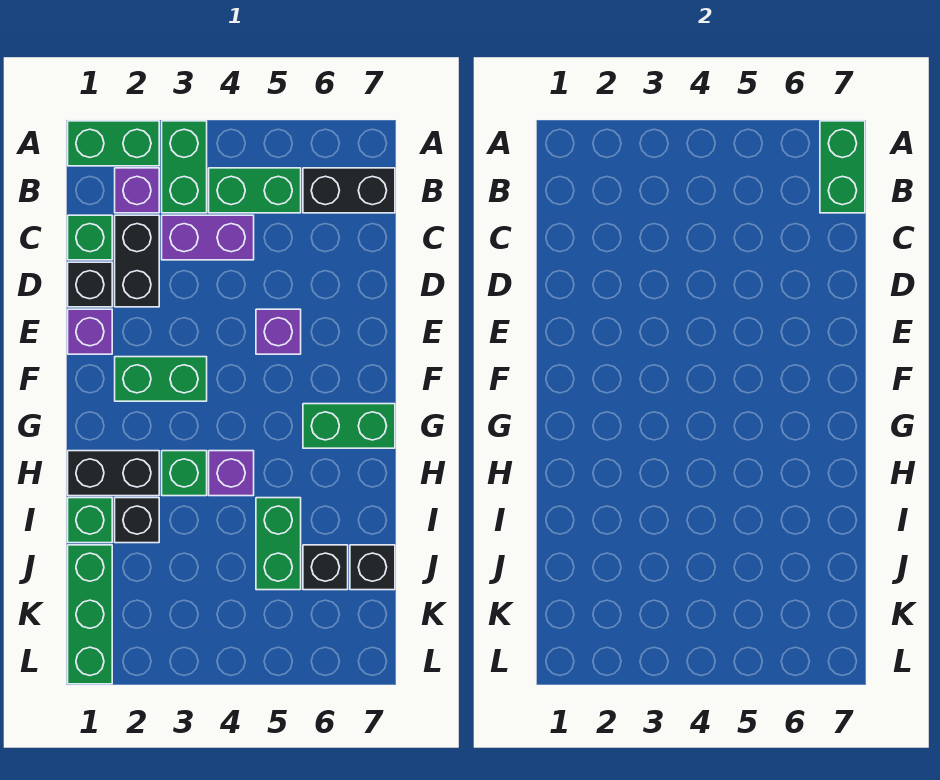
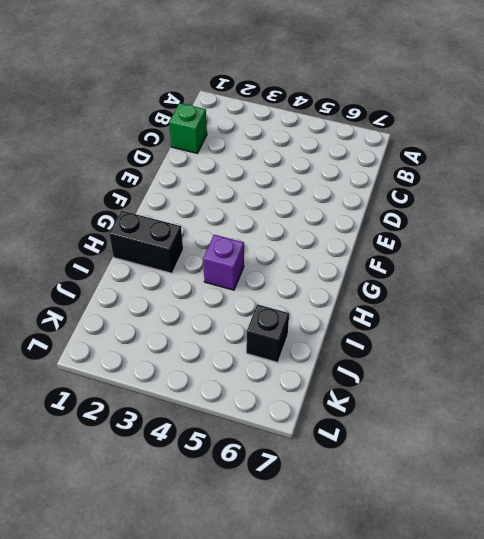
none -> green 1x2 brick [68,121,159,166]
none -> green 1x2 brick [162,121,207,213]
none -> purple 1x1 brick [115,168,159,213]

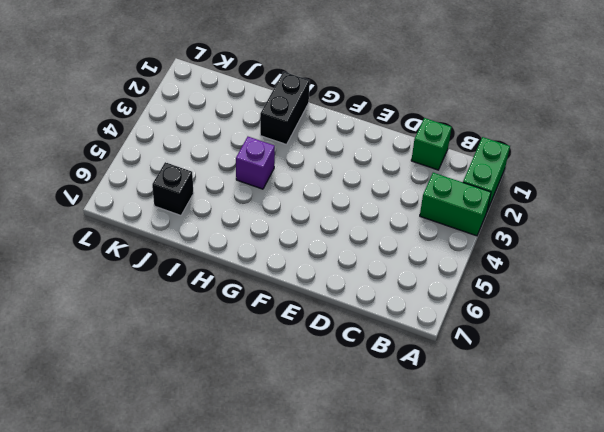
none -> purple 1x1 brick [115,168,159,213]
none -> green 1x2 brick [209,168,301,213]
none -> black 1x2 brick [303,168,395,213]

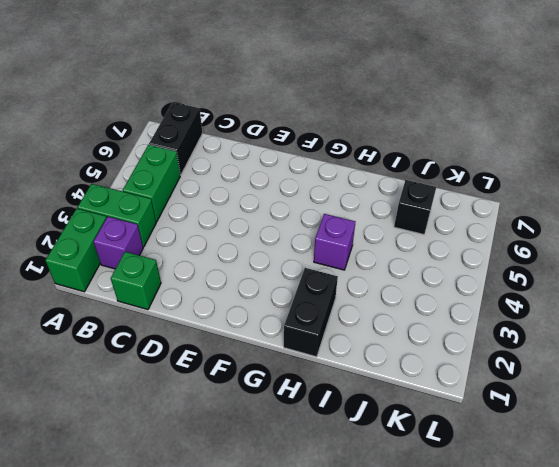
none -> black 1x2 brick [115,215,159,307]
none -> purple 1x2 brick [162,215,254,260]
none -> black 1x1 brick [68,262,112,307]

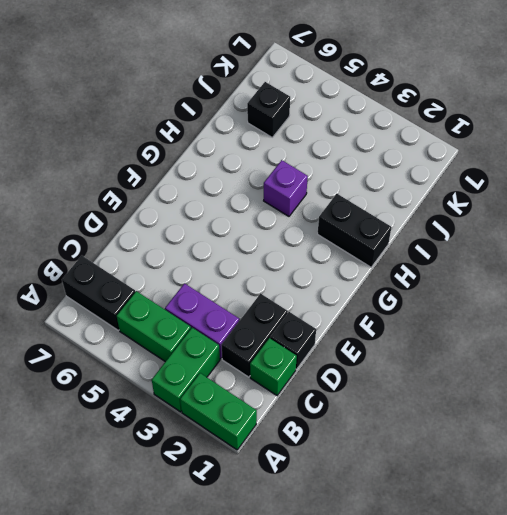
none -> purple 1x1 brick [115,168,159,213]
none -> purple 1x1 brick [68,309,112,354]
none -> purple 1x1 brick [256,309,301,354]

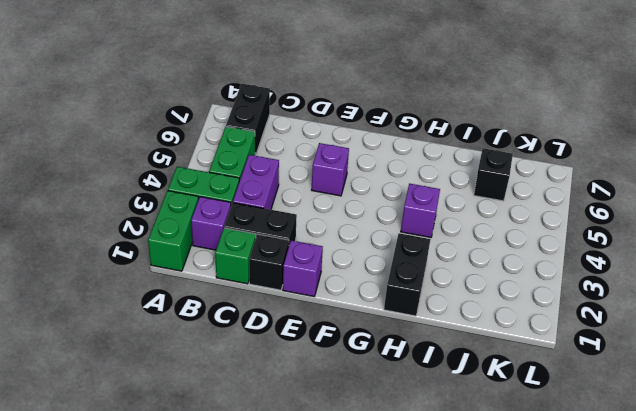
none -> green 1x2 brick [115,357,207,401]
none -> green 1x2 brick [303,404,395,448]
none -> green 1x1 brick [162,451,207,496]

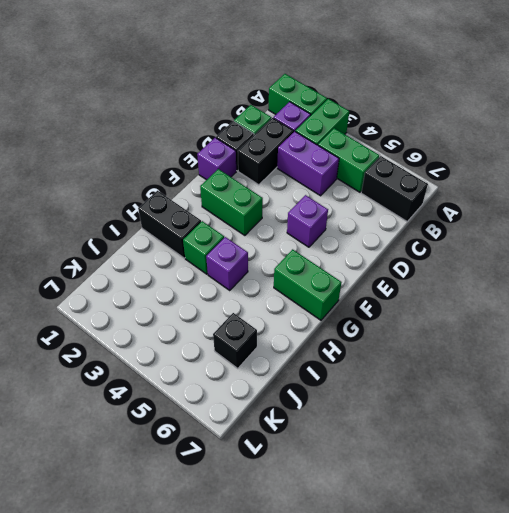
none -> green 1x1 brick [68,498,112,543]
none -> black 1x1 brick [115,498,159,543]
none -> green 1x2 brick [256,498,301,590]

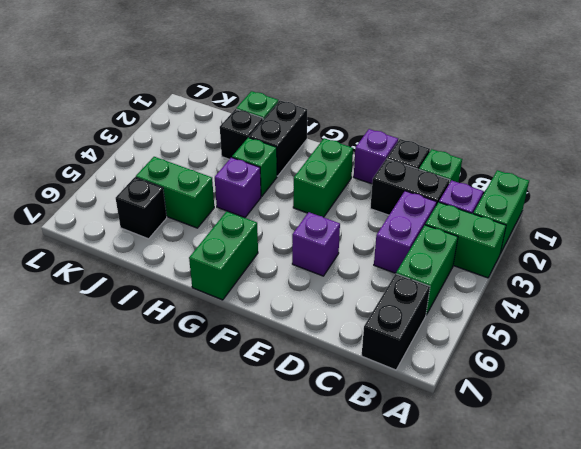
none -> green 1x3 brick [68,545,112,684]
none -> black 1x1 brick [350,545,395,590]
none -> green 1x2 brick [820,121,865,213]

